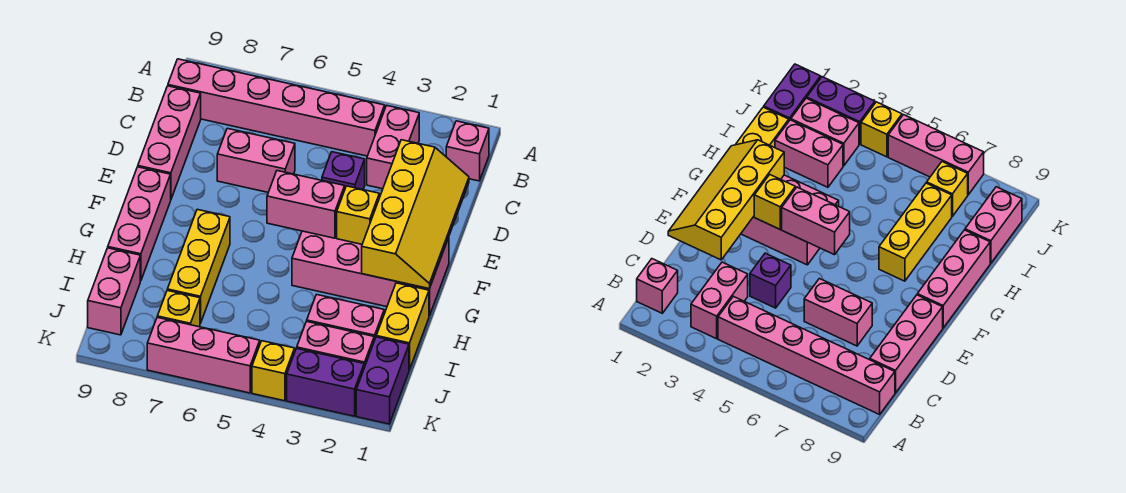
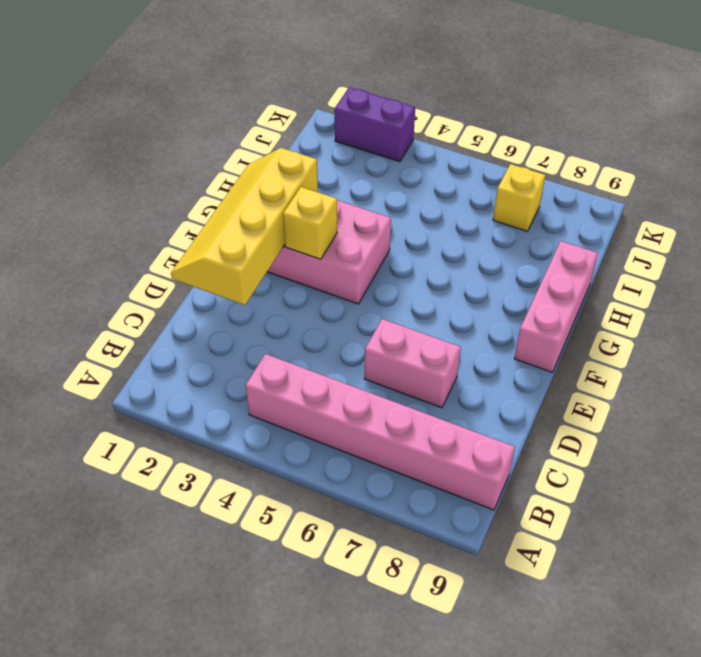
none -> pink 1x1 brick [446,121,489,181]
none -> pink 1x2 brick [367,105,419,189]
none -> pink 1x3 brick [138,86,201,199]

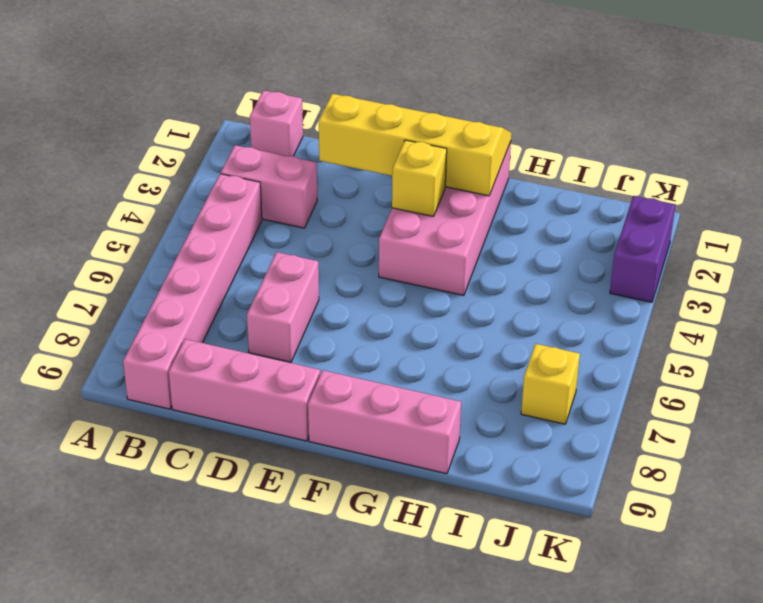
none -> purple 1x1 brick [322,152,365,190]
none -> yellow 1x3 brick [167,209,230,323]
none -> yellow 1x2 brick [376,283,429,370]

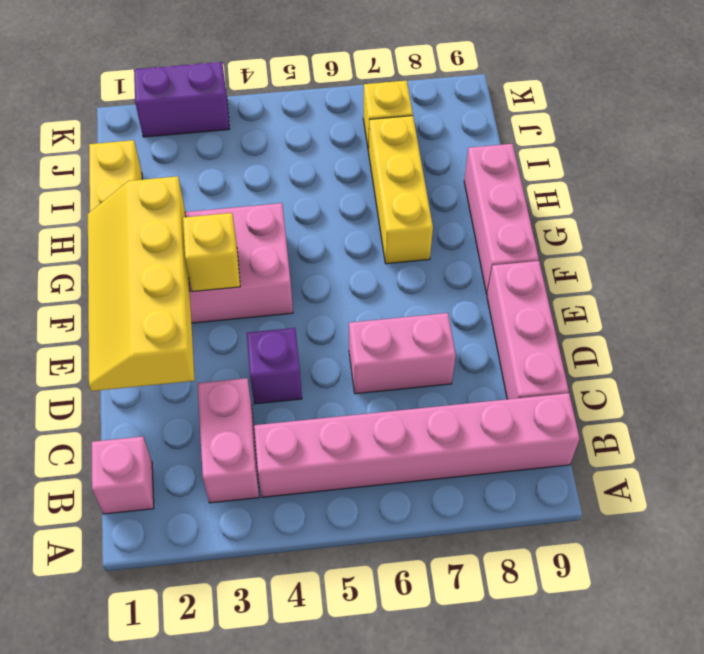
none -> pink 1x2 brick [307,295,384,340]
none -> pink 1x2 brick [88,248,140,335]
none -> purple 1x2 brick [356,337,409,424]

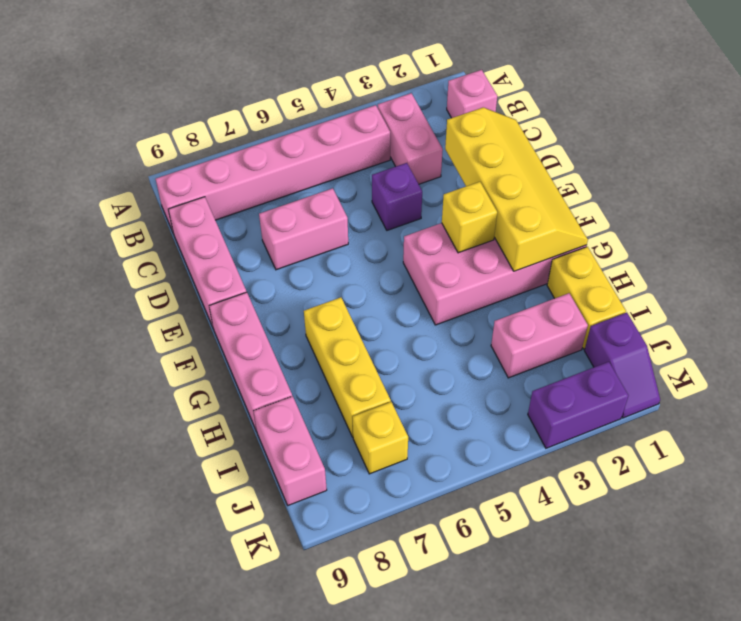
purple 1x2 slope [584,313,660,418] -> purple 1x2 brick [356,337,409,424]
none -> pink 1x2 brick [297,321,374,367]
none -> yellow 1x1 brick [252,341,295,401]
none -> pink 1x3 brick [147,317,260,393]

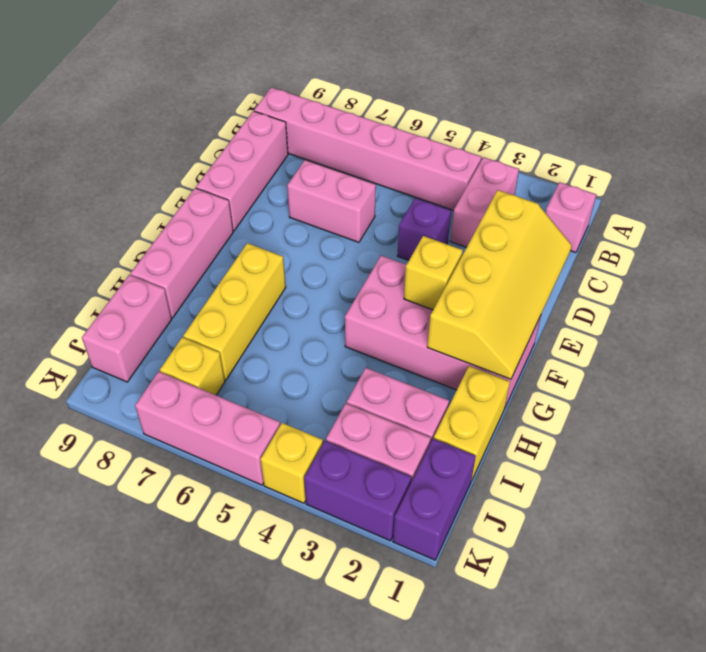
none -> pink 1x2 brick [267,171,345,238]

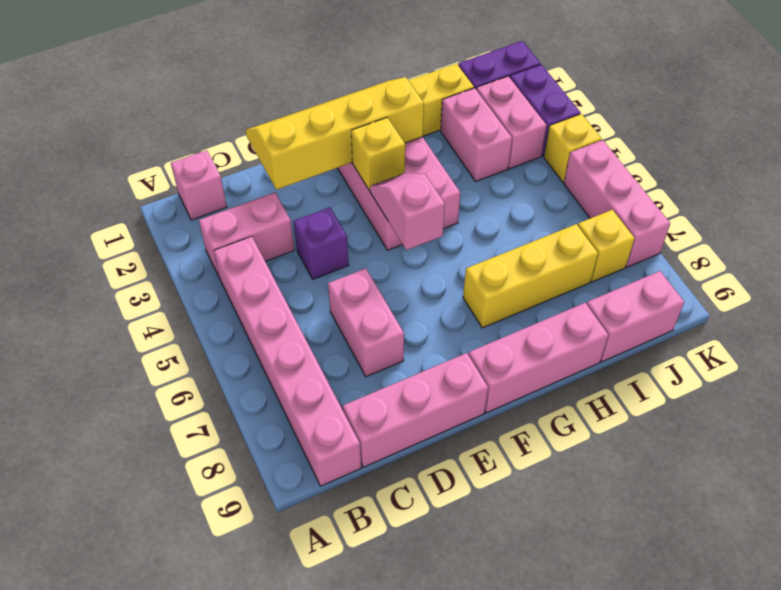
pink 1x2 slope [370,173,445,250] -> pink 1x2 brick [267,171,345,238]

